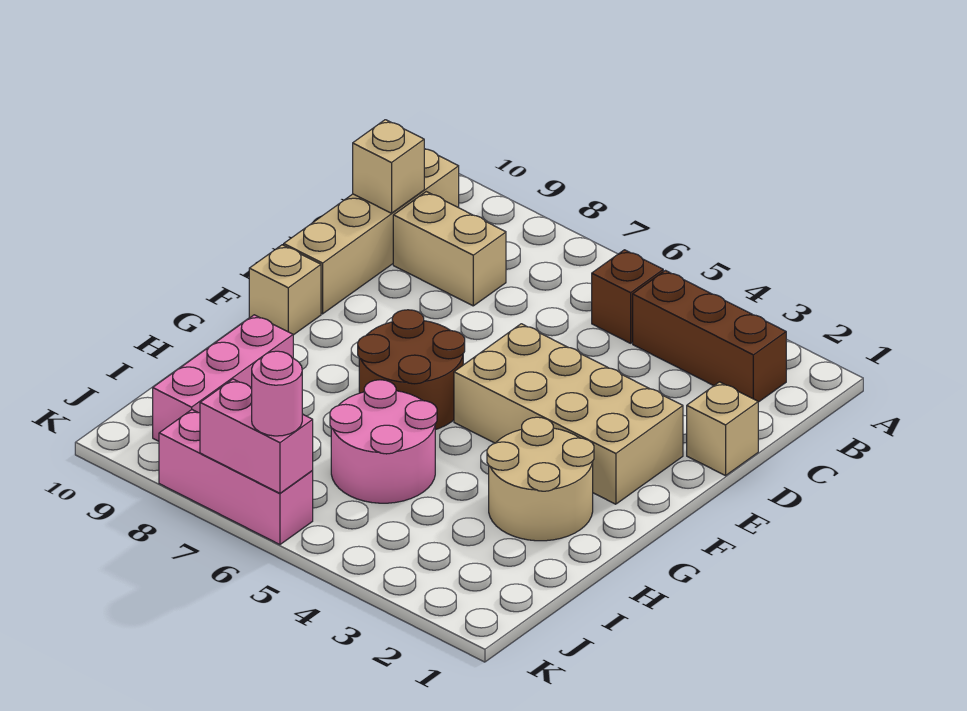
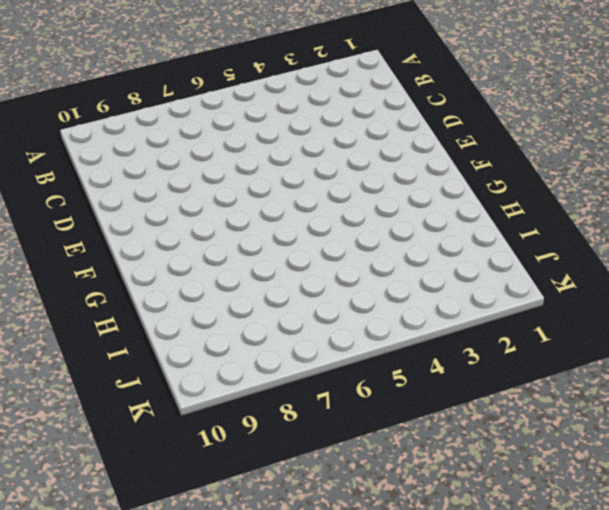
none -> brown 1x3 brick [633,271,786,402]
none -> brown 1x1 brick [592,250,663,343]
none -> tan 1x4 brick [284,149,459,314]

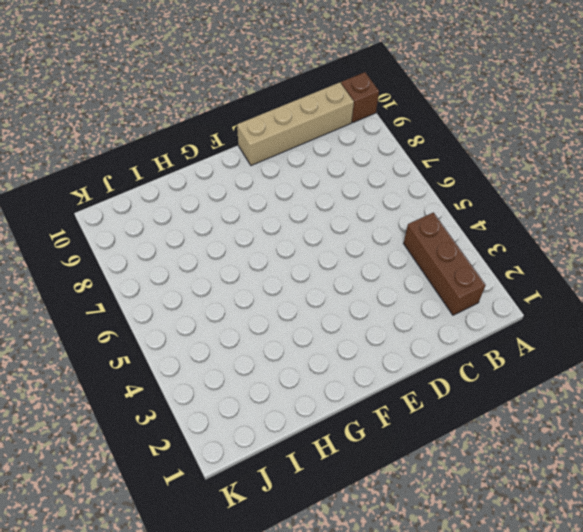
brown 1x1 brick [341,72,379,123] -> brown 1x1 brick moved to [592,250,663,343]
none -> tan 1x2 brick [393,192,506,306]
none -> tan 1x1 brick [687,382,758,476]
none -> tan 2x4 brick [454,324,683,504]

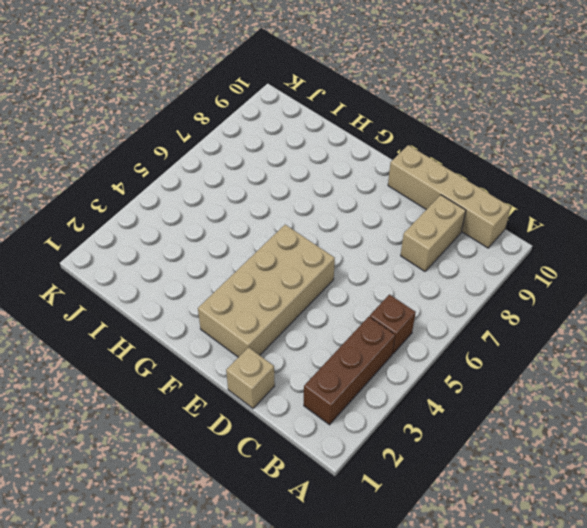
none -> brown 2x2 round brick [358,310,465,430]
none -> tan 1x1 brick [249,245,321,335]
none -> tan 2x2 round brick [487,417,594,541]

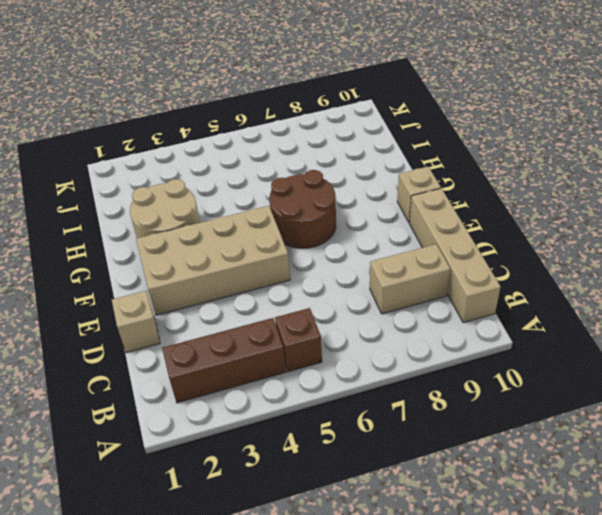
none -> pink 2x2 round brick [330,380,437,503]
none -> pink 1x3 brick [153,315,293,441]
none -> pink 1x3 brick [159,410,313,545]

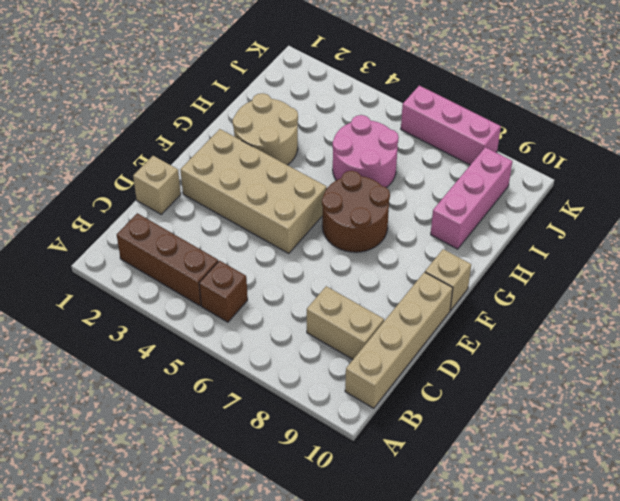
none -> tan 1x1 brick [353,120,424,213]
none -> pink 1x2 brick [200,379,313,493]
none -> pink 1x1 round brick [252,351,302,436]

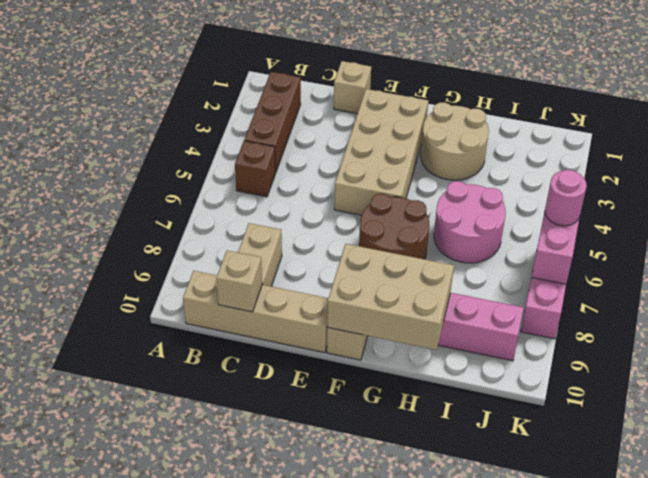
tan 2x3 brick [327,244,454,350] -> none

